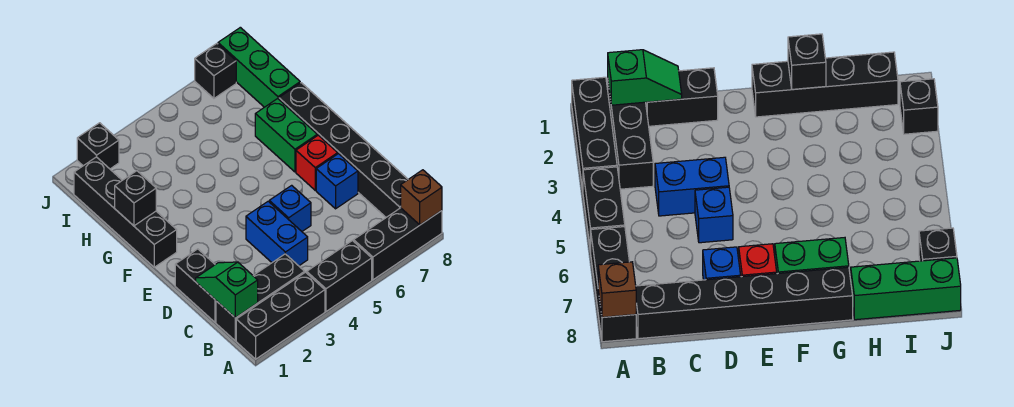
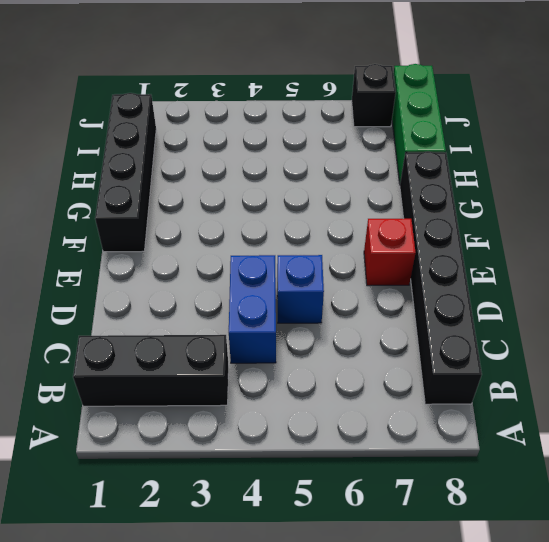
none -> black 1x3 brick [236,272,325,359]
none -> black 1x2 brick [307,241,372,311]
none -> black 1x3 brick [354,208,442,280]

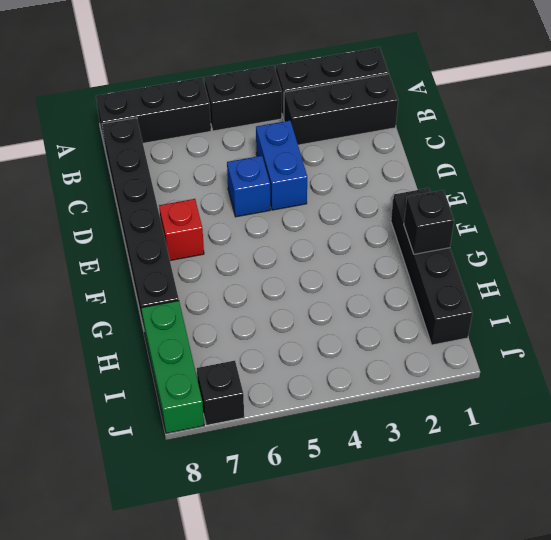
none -> black 1x2 brick [175,249,216,322]
none -> blue 1x1 brick [316,154,358,209]
none -> green 1x2 brick [255,99,317,172]

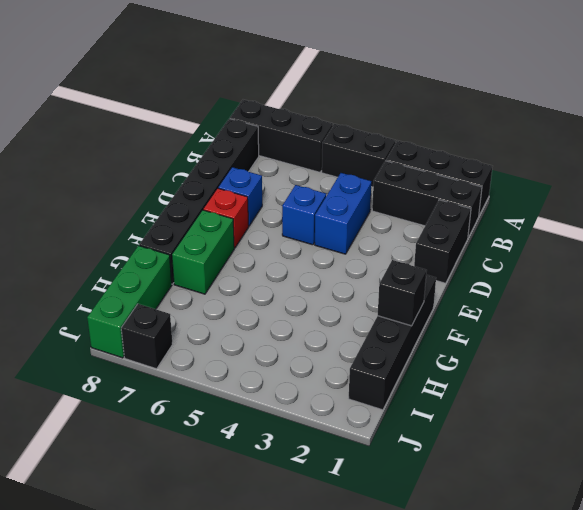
none -> black 1x1 brick [77,123,119,169]
none -> brown 1x1 brick [401,170,442,225]
none -> green 1x2 slope [196,262,258,318]

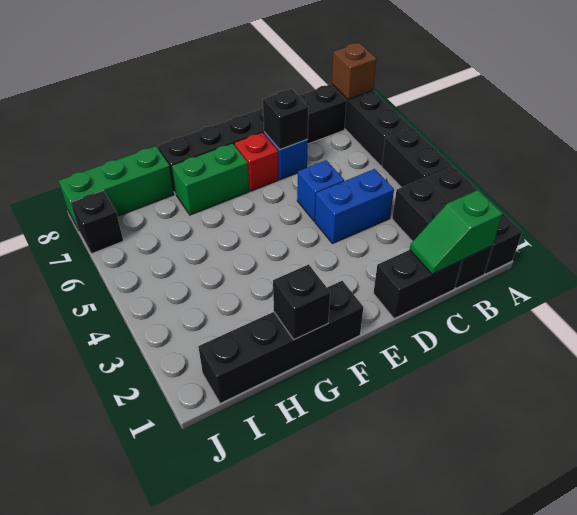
black 1x1 brick [263,89,309,150] -> black 1x1 brick moved to [77,123,119,169]

